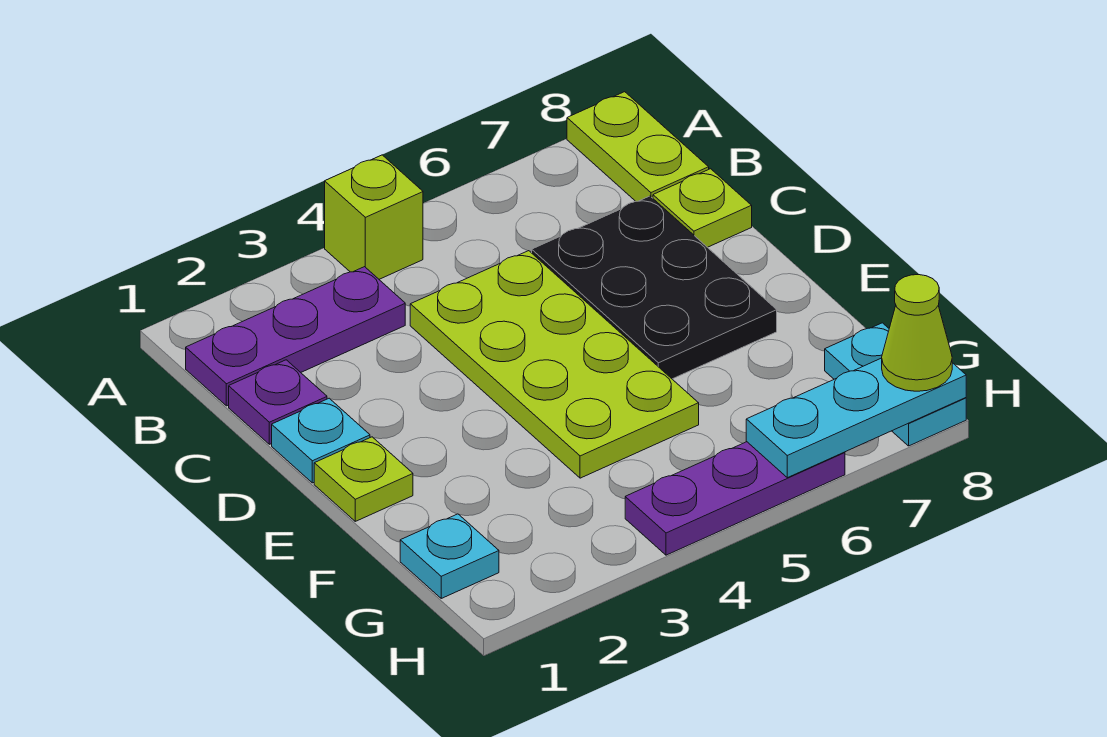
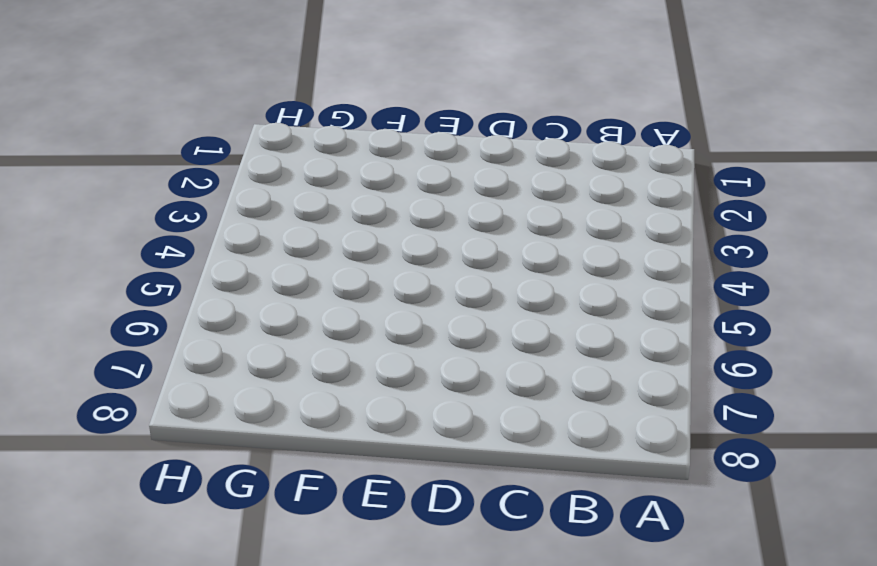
none -> lime 1x1 brick [325,155,423,279]
none -> lime 1x2 plate [567,92,709,201]
none -> purple 1x3 plate [186,267,405,406]

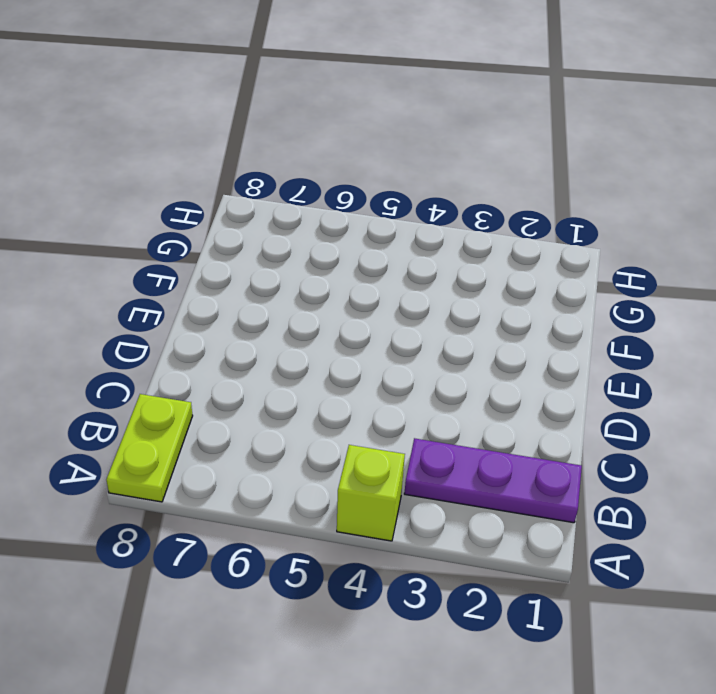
none -> purple 1x1 plate [229,360,327,444]
none -> lime 2x4 plate [410,251,699,478]
none -> black 2x3 plate [532,196,777,379]

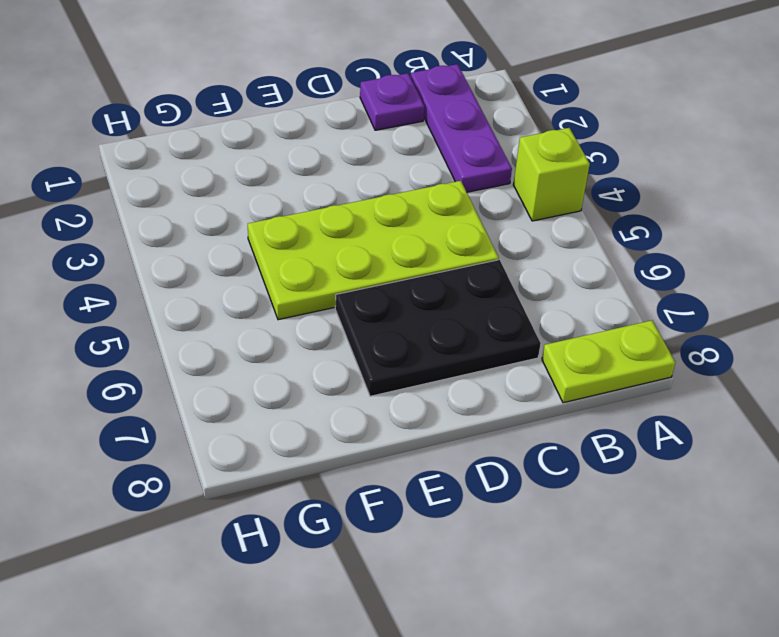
none -> lime 1x1 plate [653,169,752,247]
none -> cyan 1x1 plate [272,398,370,483]
none -> lime 1x1 plate [314,437,413,521]

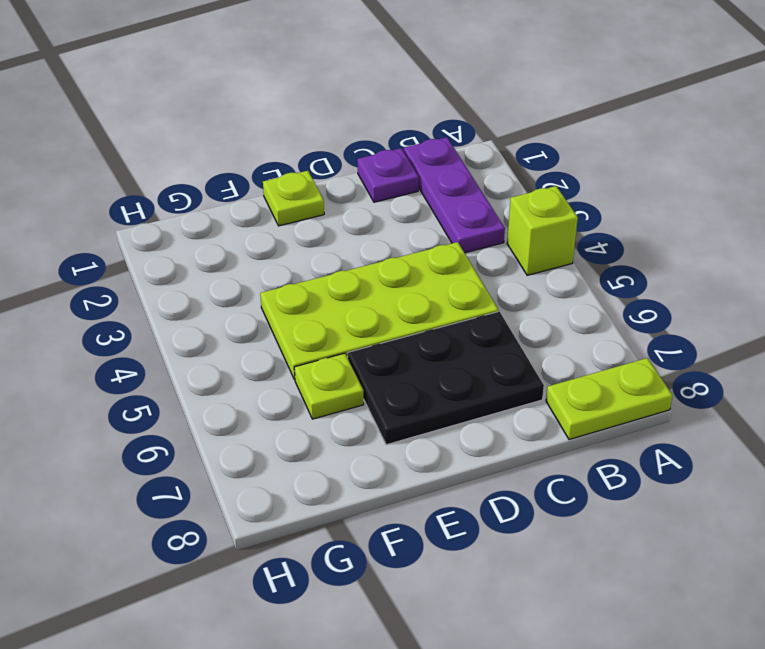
lime 1x1 plate [294,353,364,419] -> lime 1x1 plate moved to [653,169,752,247]
none -> cyan 1x1 plate [272,398,370,483]
none -> cyan 1x1 plate [400,514,499,598]
none -> cyan 1x2 plate [825,323,966,446]

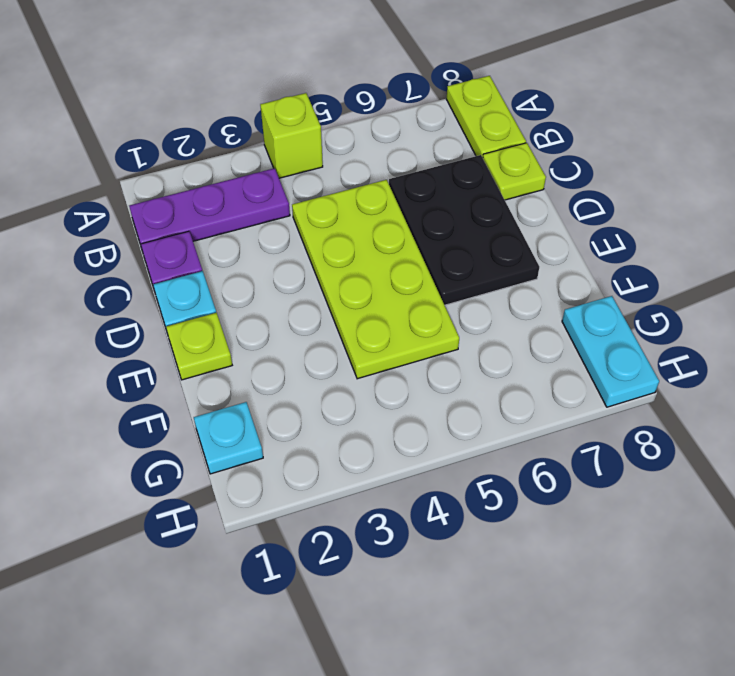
none -> purple 1x3 plate [625,442,845,555]
none -> cyan 1x3 plate [746,358,966,478]
none -> lime 1x1 cone [882,275,952,391]

